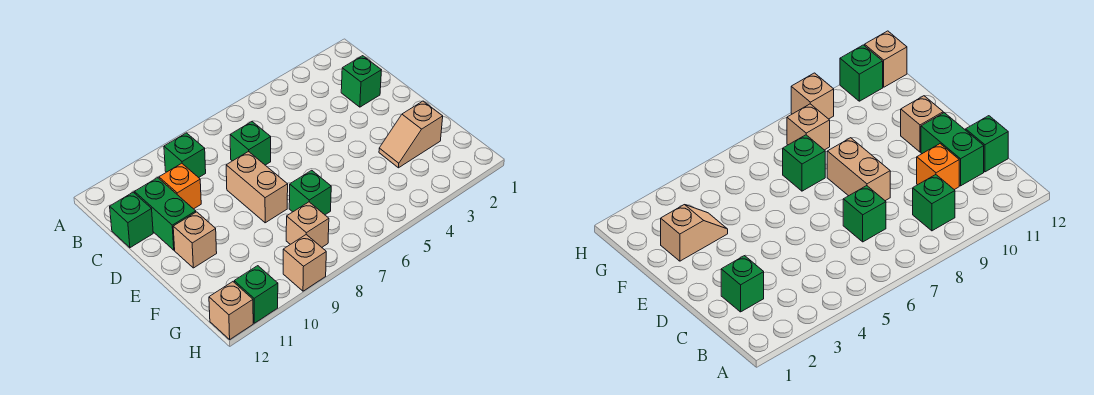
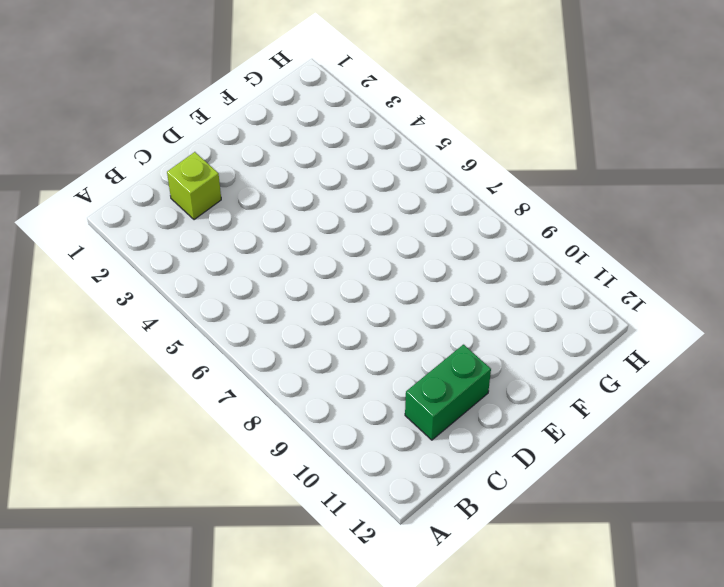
lime 1x1 brick [167,152,221,220] -> green 1x1 brick [341,56,381,107]
none -> green 1x1 brick [164,133,206,178]
none -> green 1x1 brick [230,122,271,165]
none -> orange 1x1 brick [159,163,201,209]

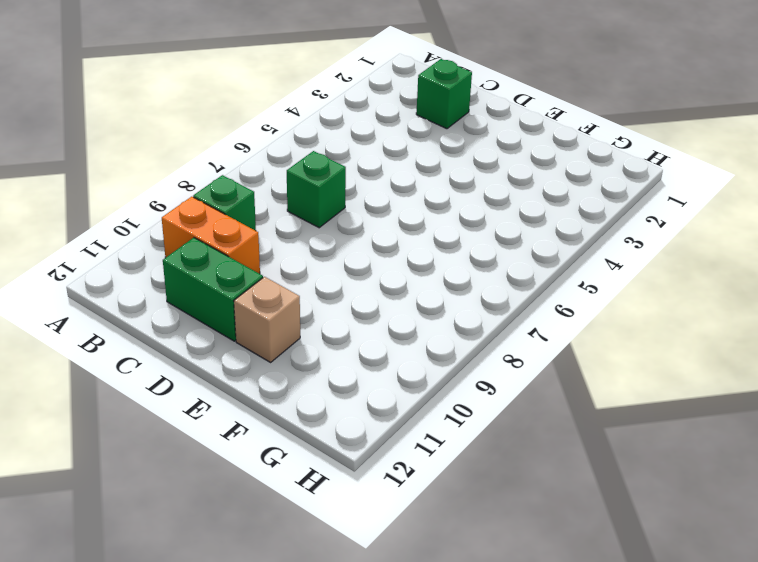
orange 1x2 brick [162,197,260,274] -> orange 1x1 brick [159,163,201,209]
none -> green 1x1 brick [110,192,153,248]
none -> tan 1x2 brick [226,151,288,223]
none -> tan 1x2 slope [379,101,443,168]

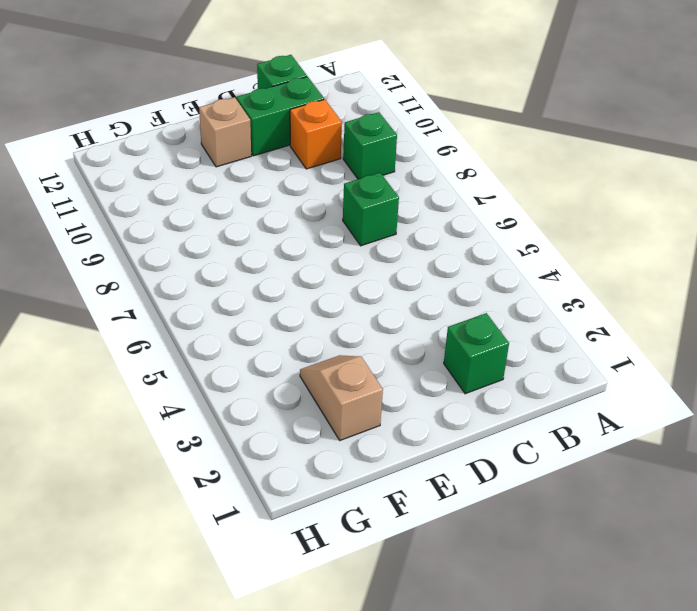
none -> tan 1x2 brick [226,151,288,223]
none -> green 1x1 brick [289,170,331,215]
none -> tan 1x1 brick [286,202,329,247]

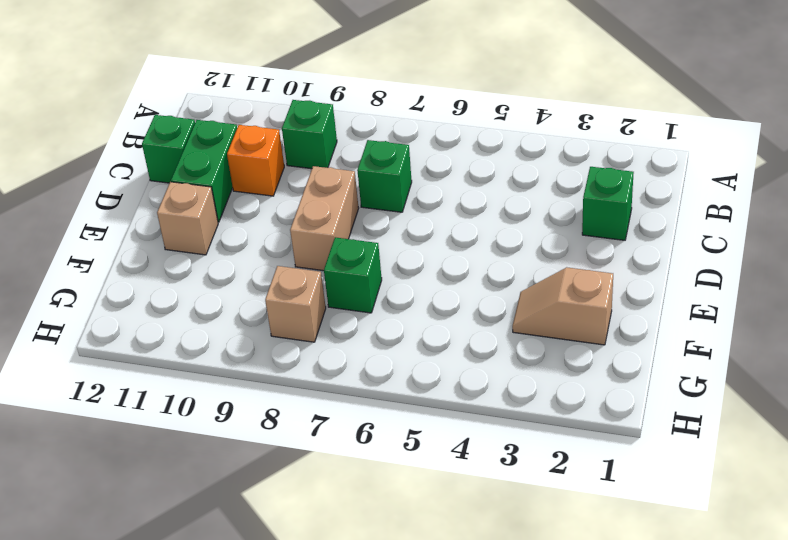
none -> tan 1x1 brick [283,235,326,291]
none -> green 1x1 brick [234,266,278,323]
none -> tan 1x1 brick [209,282,253,339]

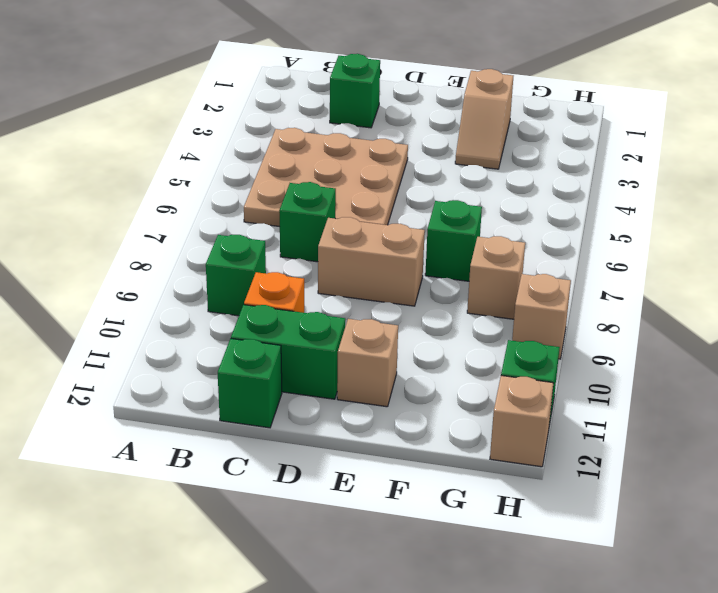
tan 3x3 plate [244,128,408,227] -> none

